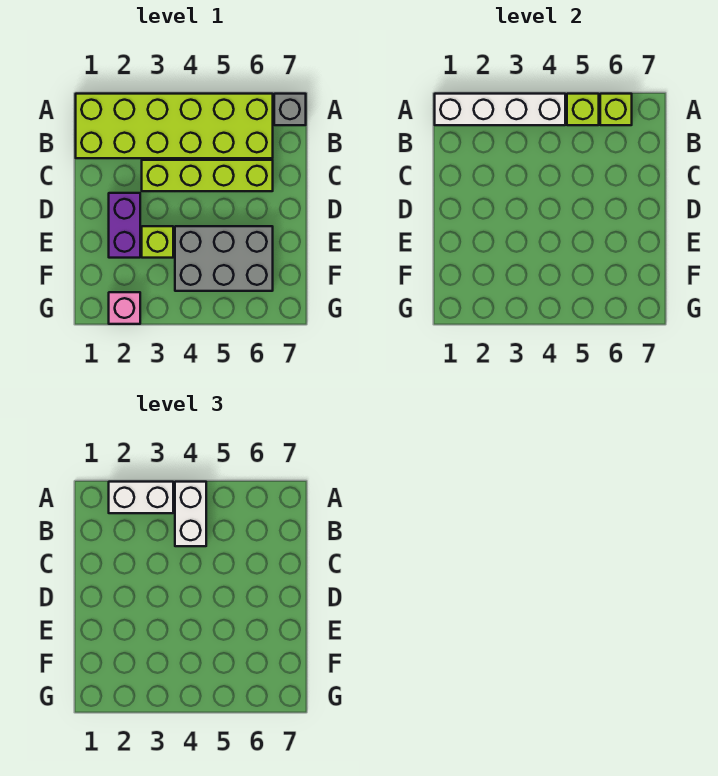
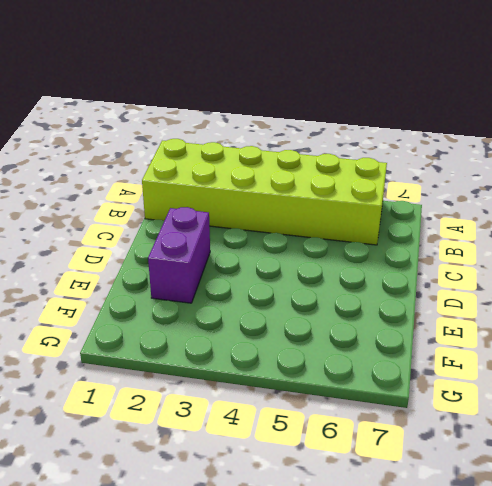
none -> grey 1x1 brick [274,94,306,125]
none -> lime 1x4 brick [142,160,273,191]
none -> lime 1x1 brick [142,226,173,258]

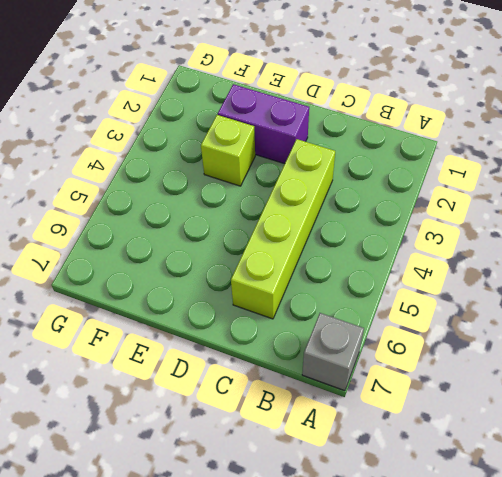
none -> lime 2x6 brick [76,94,273,158]
none -> grey 2x3 brick [175,226,273,291]
none -> pink 1x1 brick [109,292,140,324]

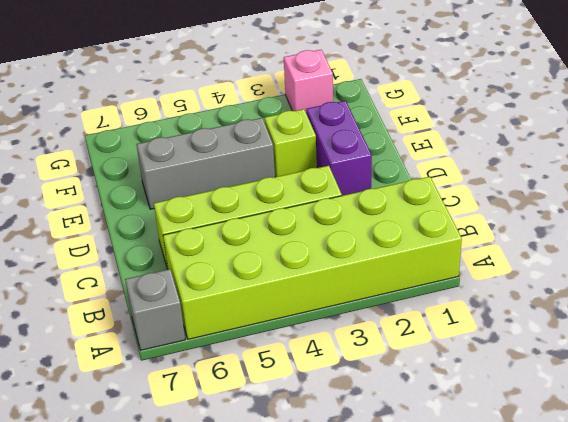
grey 1x3 brick [136,118,275,209] -> grey 2x3 brick [175,226,273,291]
none -> white 1x4 brick [435,94,565,125]
none -> lime 1x1 brick [567,94,599,125]
none -> lime 1x1 brick [600,94,632,125]

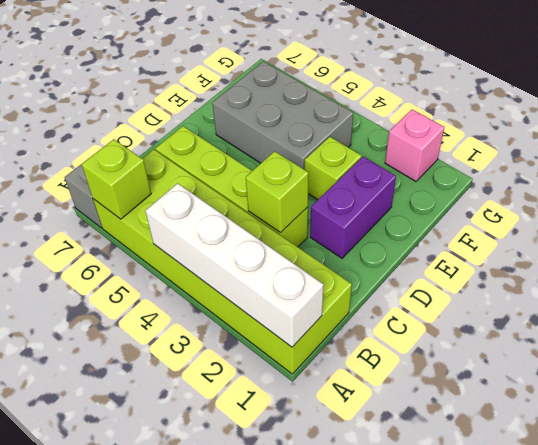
lime 1x1 brick [246,151,309,233] -> lime 1x1 brick moved to [567,94,599,125]
none -> white 1x2 brick [109,482,173,513]
none -> white 1x2 brick [175,482,206,546]

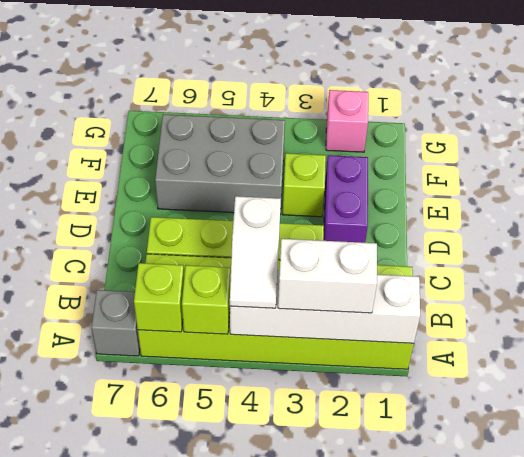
white 1x2 slope [230,196,281,308] -> white 1x2 brick [175,482,206,546]

